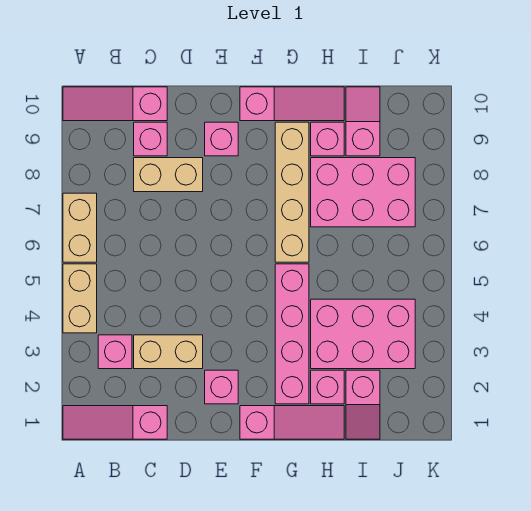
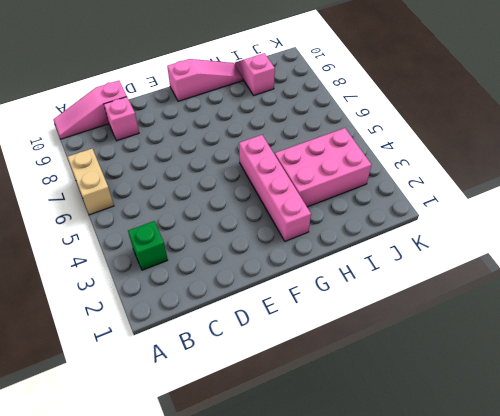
green 1x1 brick [128,221,168,270] -> pink 1x1 brick [98,335,132,369]
none -> pink 1x3 slope [63,406,167,439]
none -> tan 1x2 brick [63,264,97,333]
none -> tan 1x2 brick [134,335,203,369]

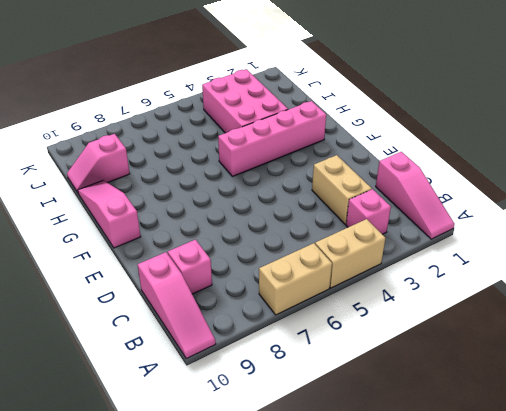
none -> tan 1x2 brick [134,158,203,192]
none -> pink 1x1 brick [205,370,238,404]
none -> pink 1x1 brick [205,122,238,156]

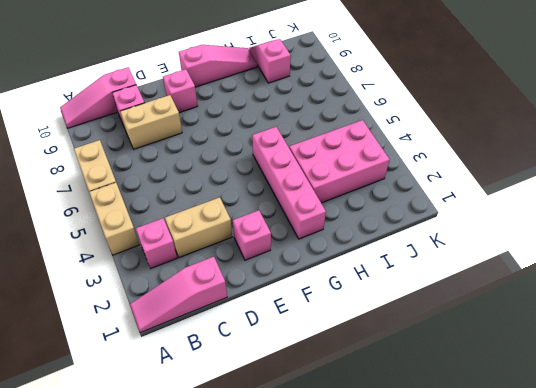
none -> pink 1x3 slope [240,406,344,439]
none -> tan 1x4 brick [275,122,309,262]
none -> pink 1x1 brick [311,370,344,404]

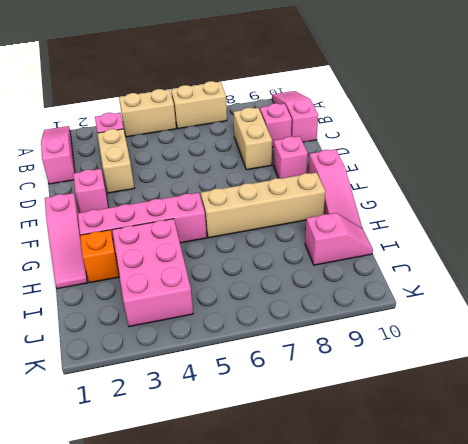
orange 1x1 brick [80,230,119,283] -> pink 1x1 brick [311,370,344,404]
none -> pink 2x3 brick [311,158,415,227]
none -> pink 1x1 brick [311,122,344,156]
none -> pink 1x2 slope [346,370,380,439]

